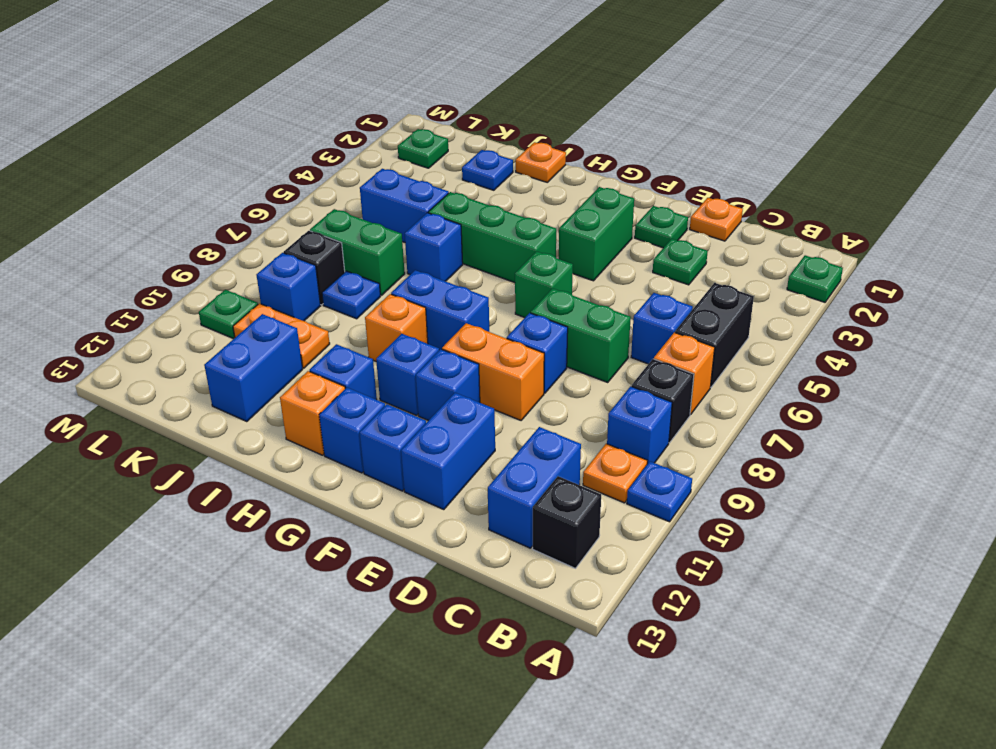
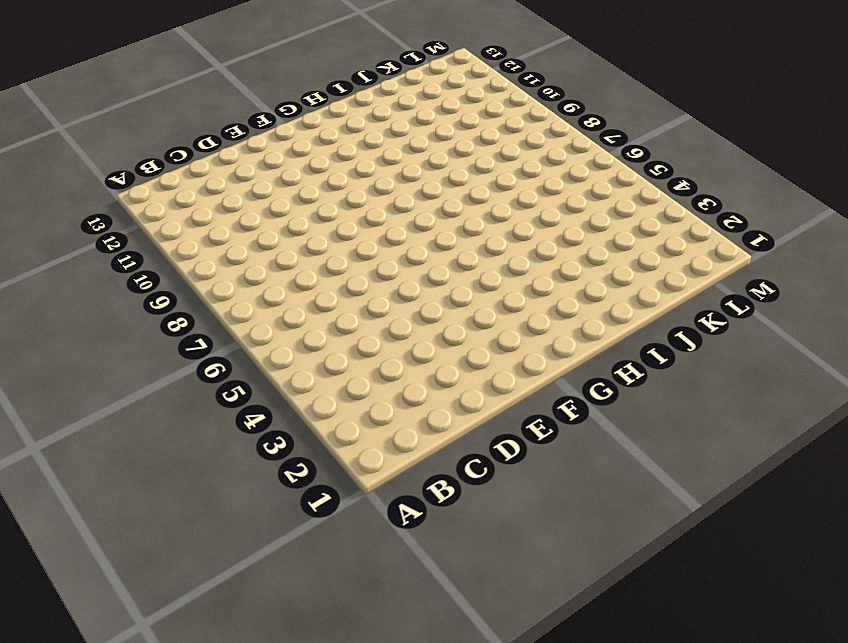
none -> green 1x1 plate [787,255,843,302]
none -> blue 1x1 plate [627,461,692,522]
none -> black 1x2 brick [675,283,754,387]
none -> orange 1x1 brick [654,332,715,415]

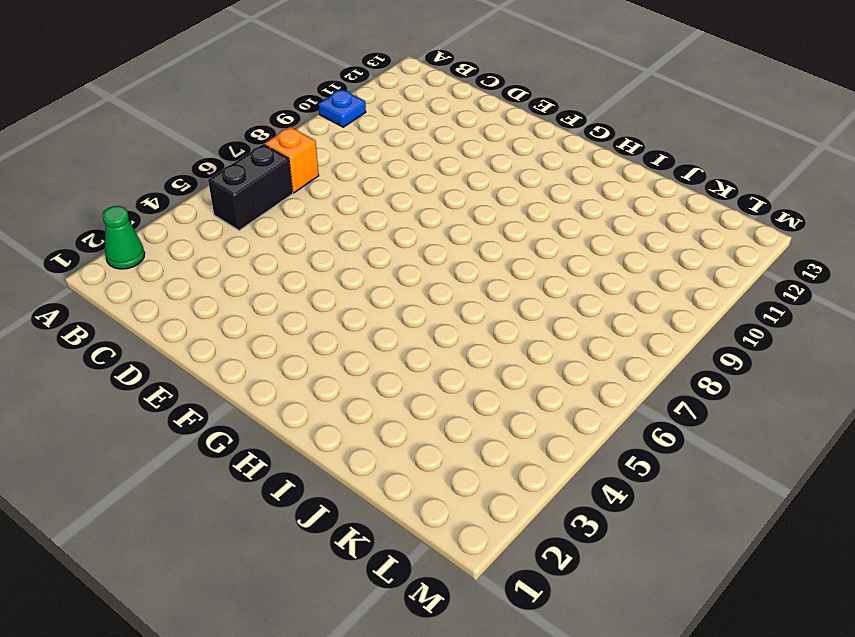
green 1x1 cone [103,206,145,269] -> green 1x1 plate [787,255,843,302]
none -> black 1x1 brick [632,359,694,443]
none -> blue 1x1 brick [607,386,672,464]
none -> orange 1x1 plate [583,444,647,503]
none -> black 1x1 brick [533,476,601,568]

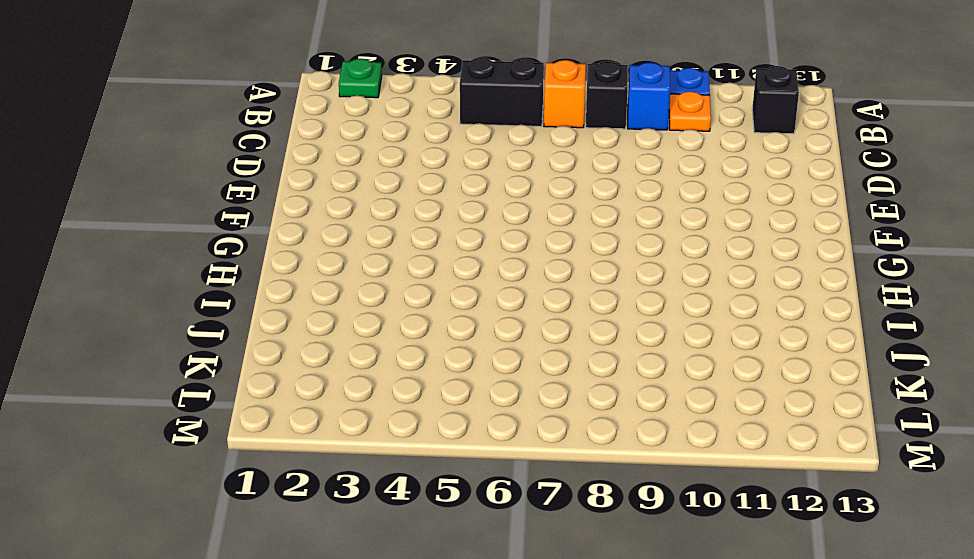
none -> blue 1x1 brick [631,293,693,364]
none -> blue 1x2 brick [488,427,581,548]
none -> orange 1x1 plate [690,198,743,241]
none -> green 1x1 plate [653,239,708,285]

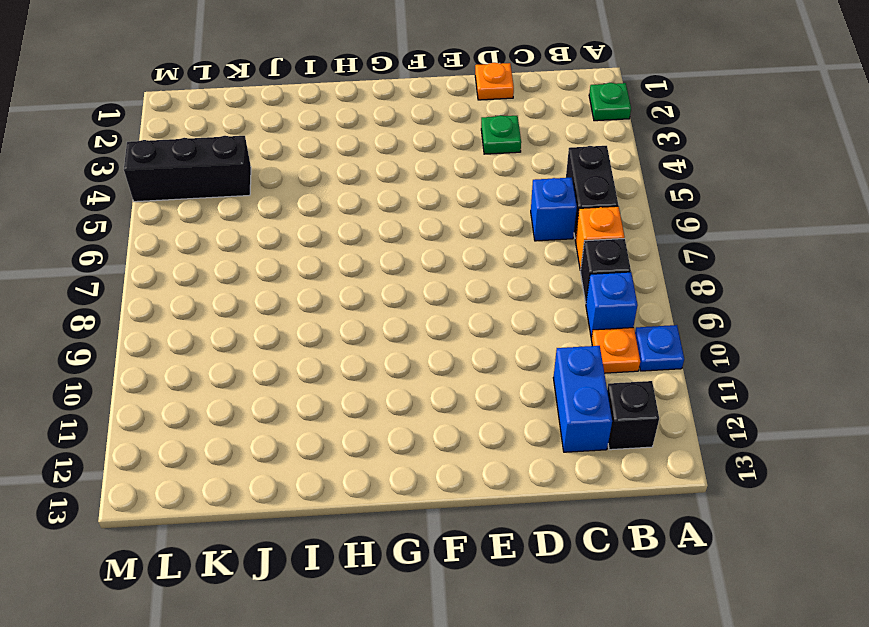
black 1x3 brick [124,136,251,202] -> none
none -> green 1x2 brick [531,288,631,382]
none -> green 1x1 plate [635,206,688,248]
none -> blue 1x1 brick [507,313,568,393]
none -> orange 1x2 brick [442,323,544,420]

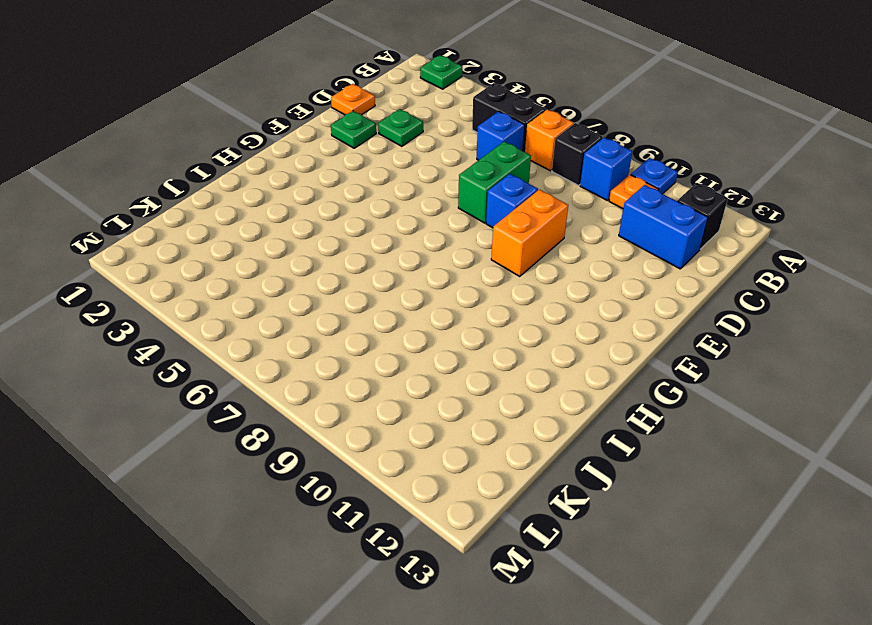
none -> blue 1x2 brick [401,393,495,510]
none -> green 1x2 brick [559,187,634,281]
none -> green 1x1 brick [515,251,573,318]
none -> blue 1x1 brick [416,349,480,421]

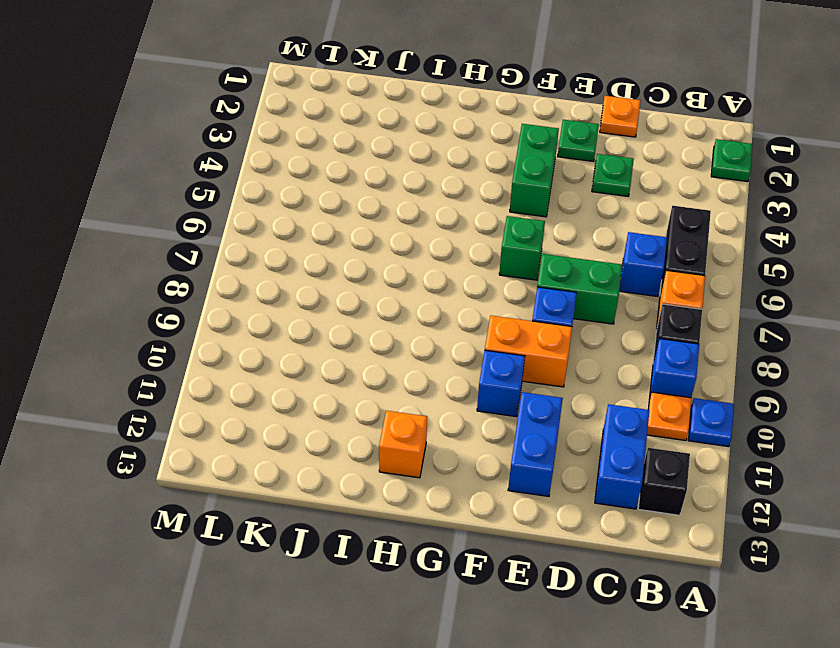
none -> blue 1x1 brick [360,404,426,491]
none -> green 1x3 brick [428,192,556,283]
none -> blue 1x2 brick [391,270,489,350]
none -> blue 1x1 brick [376,334,439,415]

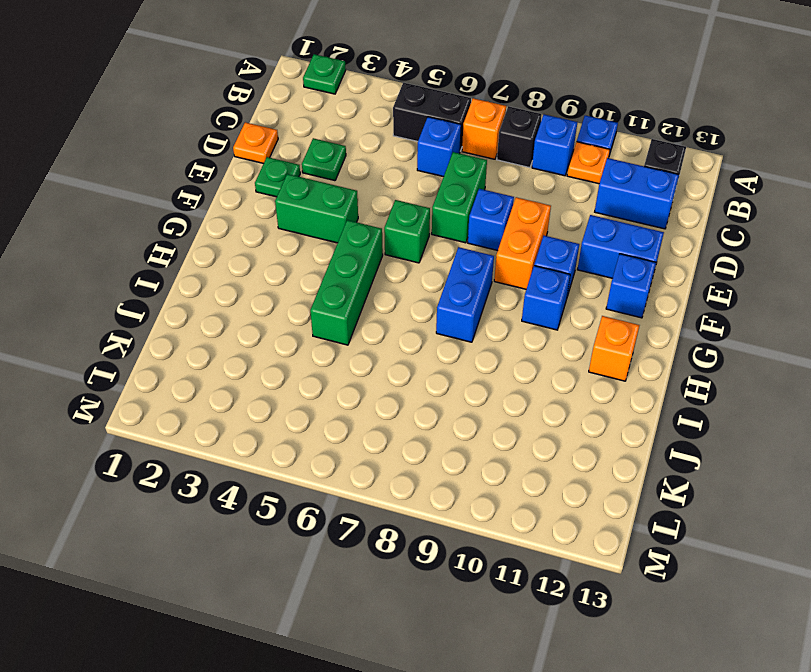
none -> blue 1x1 brick [319,388,385,473]
none -> orange 1x1 brick [365,294,428,361]
none -> blue 1x1 brick [309,344,377,400]
none -> orange 1x1 plate [516,142,566,182]

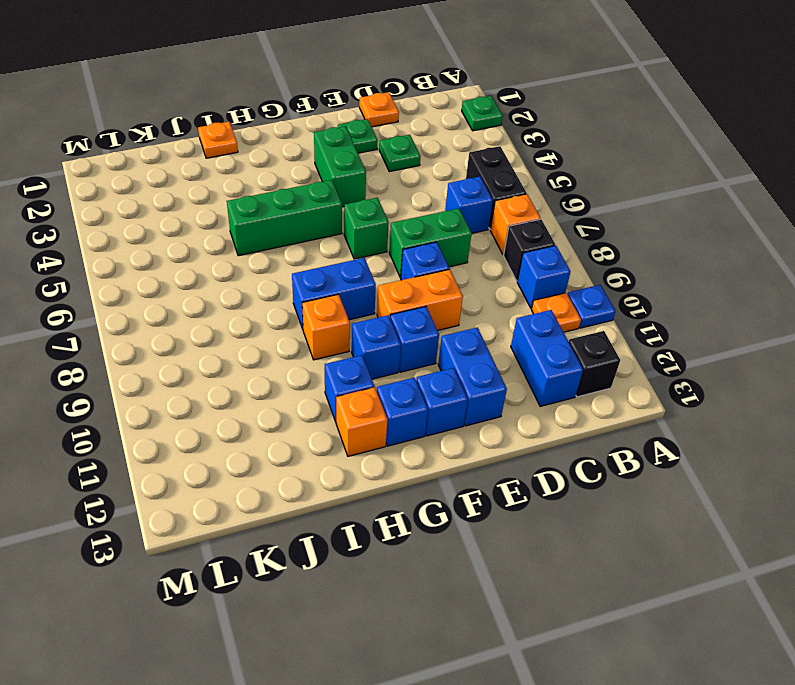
none -> blue 1x1 brick [405,213,463,281]
none -> blue 1x1 plate [462,150,513,190]
none -> blue 1x2 brick [360,169,449,242]
none -> green 1x2 brick [310,209,405,295]

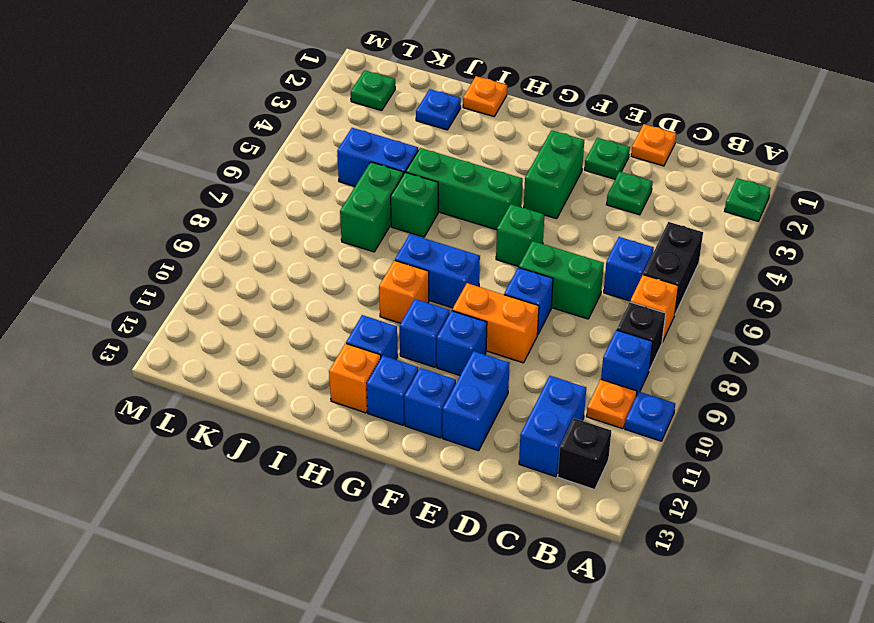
green 1x1 brick [391,172,438,237] -> blue 1x1 brick [405,213,463,281]
green 1x2 brick [340,162,403,252] -> green 1x2 brick turned to [310,209,405,295]
none -> blue 1x1 plate [322,271,381,319]
none -> orange 1x2 plate [233,303,330,368]
none -> blue 1x2 brick [204,314,303,422]
none -> black 1x1 brick [284,231,345,305]

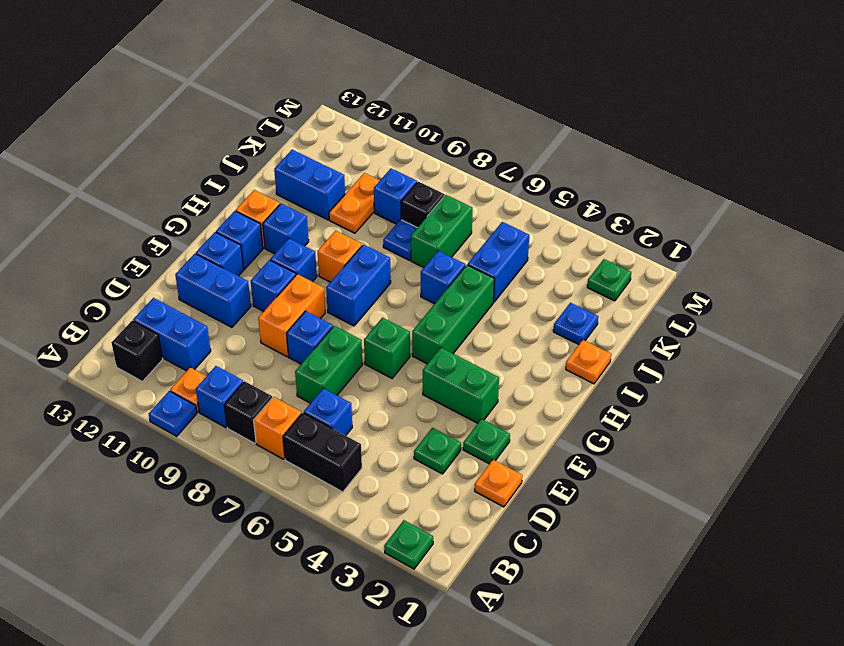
none -> green 1x1 plate [199,290,258,338]

